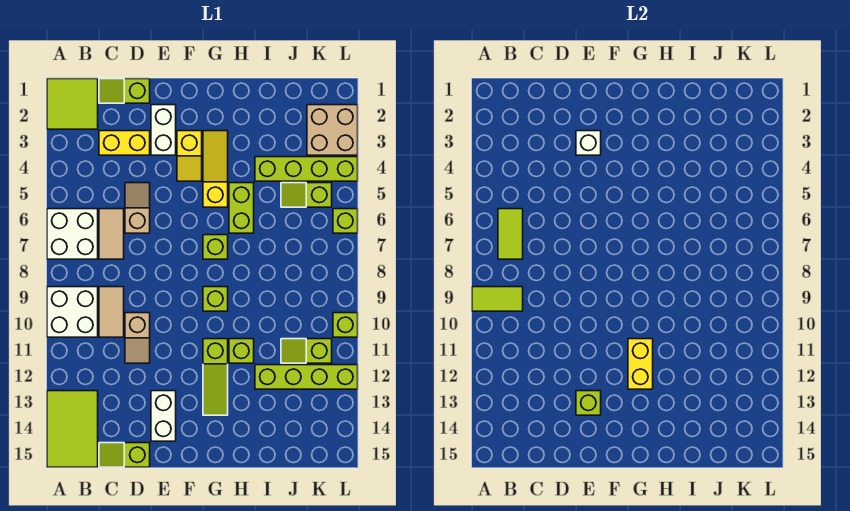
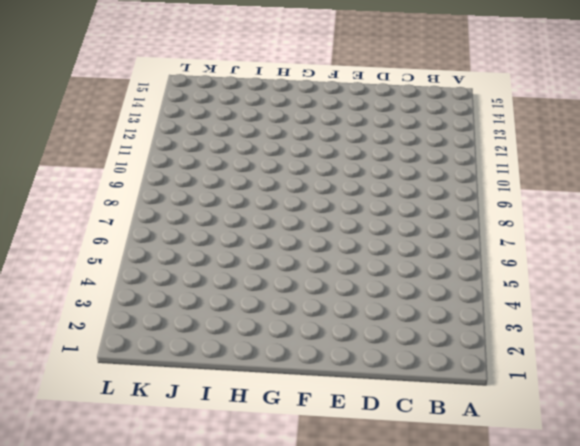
none -> lime 2x2 tile [47,79,98,129]
none -> white 2x2 brick [47,209,98,259]
none -> white 2x2 brick [47,287,98,337]
none -> lime 2x3 tile [47,391,98,467]

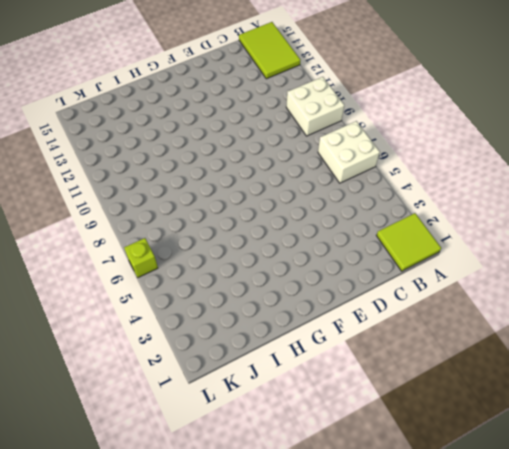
none -> lime 1x2 slope [99,79,150,103]
none -> yellow 1x2 brick [99,131,150,155]
none -> tan 1x2 tile [99,209,124,259]
none -> tan 1x2 tile [99,287,124,337]

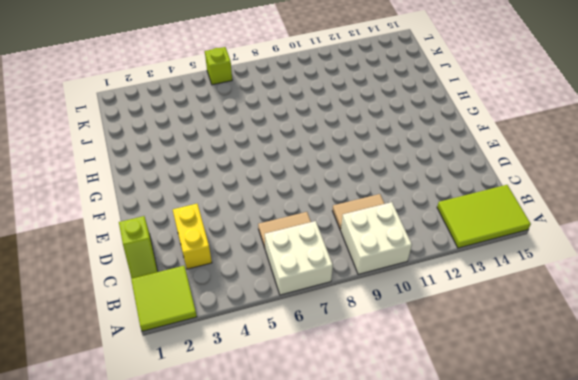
none -> lime 1x2 slope [99,443,150,467]
none -> tan 1x2 slope [125,183,150,233]
none -> tan 1x2 slope [125,313,150,363]
none -> white 1x2 brick [151,105,176,155]

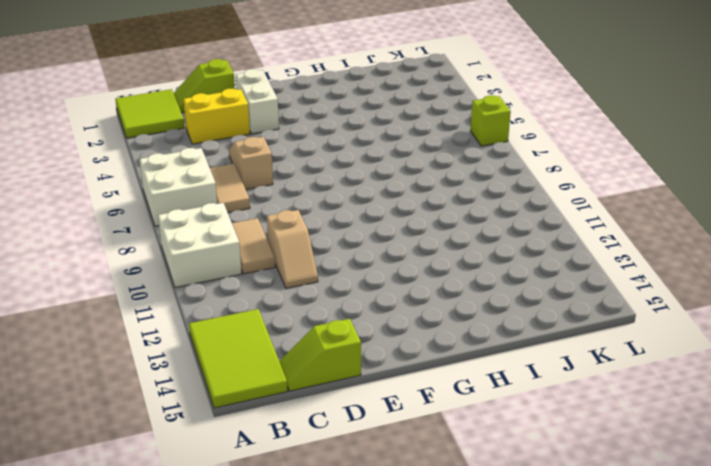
none -> white 1x2 brick [151,391,176,441]
none -> yellow 1x2 slope [177,131,202,181]
none -> yellow 1x3 slope [203,131,228,207]
none -> lime 1x1 brick [203,235,228,259]

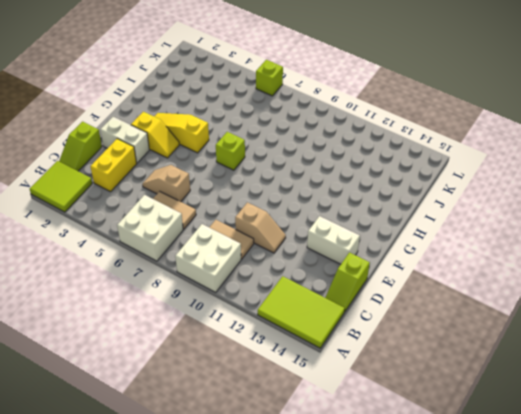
none -> lime 1x1 brick [203,287,228,311]
none -> lime 1x3 slope [203,339,228,415]
none -> lime 1x2 brick [229,183,254,233]
none -> lime 1x1 brick [229,339,254,363]

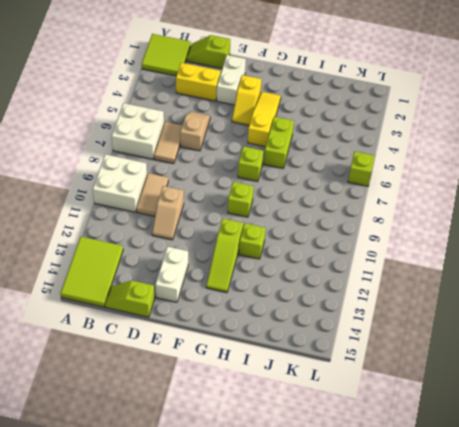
none -> lime 1x4 brick [255,157,358,181]
none -> lime 1x4 brick [255,365,358,389]
none -> lime 1x2 slope [281,183,332,207]
none -> lime 1x2 slope [281,339,332,363]

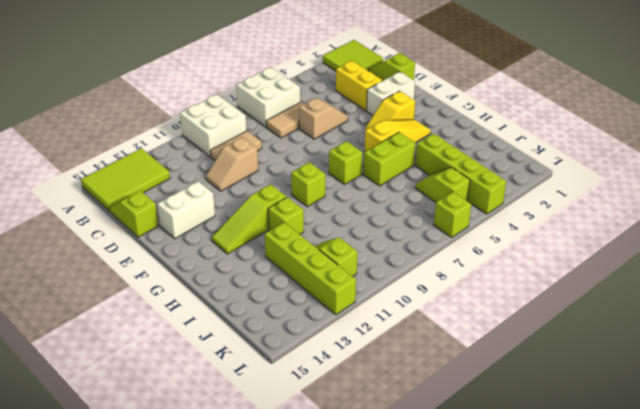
none -> tan 2x2 brick [307,105,358,155]
none -> lime 1x1 brick [333,313,358,337]
none -> lime 1x2 tile [472,287,523,311]
none -> lime 1x2 tile [498,209,523,259]

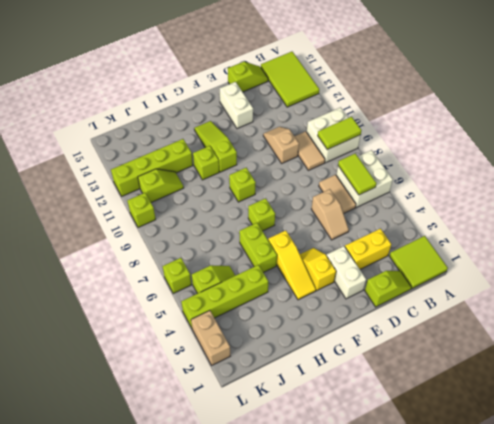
tan 1x2 brick [191,311,230,365] -> tan 2x2 brick [307,105,358,155]
none -> white 1x1 brick [576,131,601,155]
none -> lime 1x1 brick [576,391,601,415]
none -> yellow 1x2 brick [628,339,653,389]

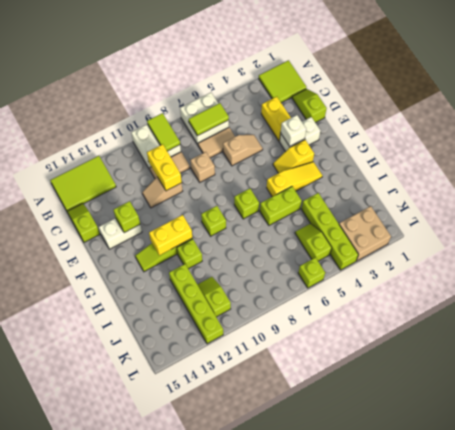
yellow 1x2 brick [147,144,182,191] -> none
tan 1x1 brick [190,152,215,182] -> none
none -> lime 1x1 brick [333,313,358,337]

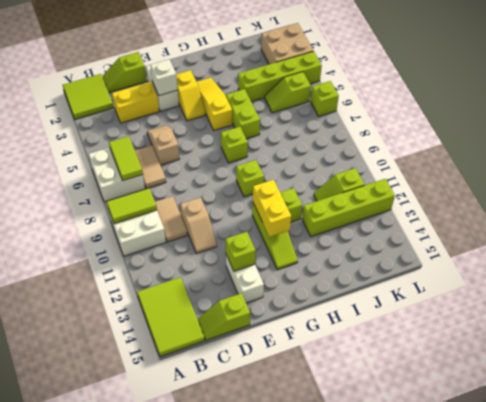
none -> lime 1x1 brick [333,313,358,337]

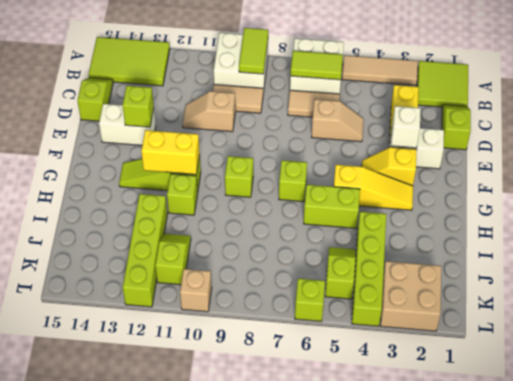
tan 1x3 tile [342,55,418,85] -> none
tan 1x1 brick [180,269,212,312] -> lime 1x1 brick [333,313,358,337]

